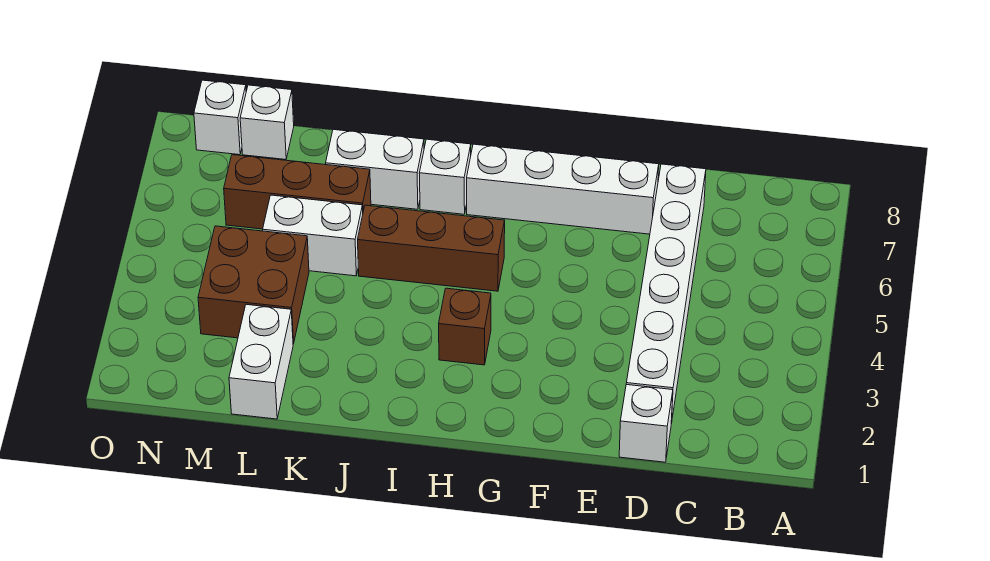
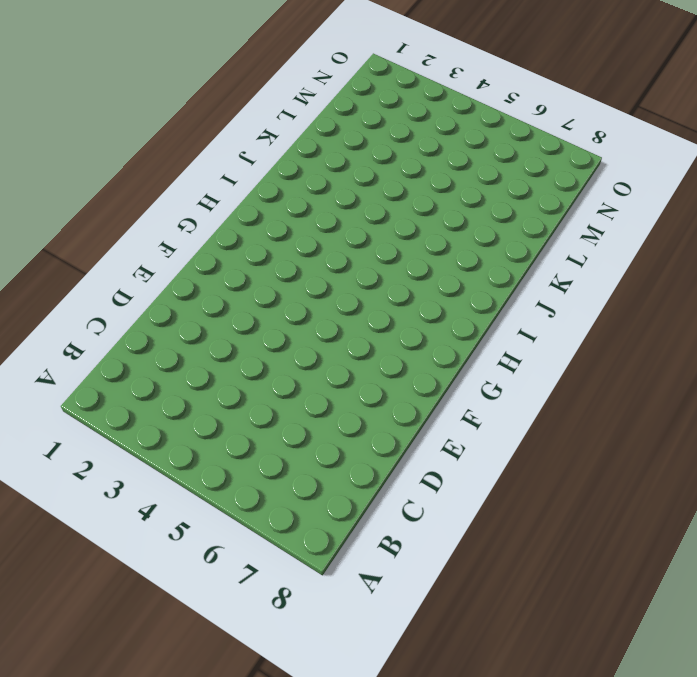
none -> white 1x1 brick [619,385,673,462]
none -> white 1x6 brick [626,164,706,424]
none -> white 1x4 brick [467,144,659,234]

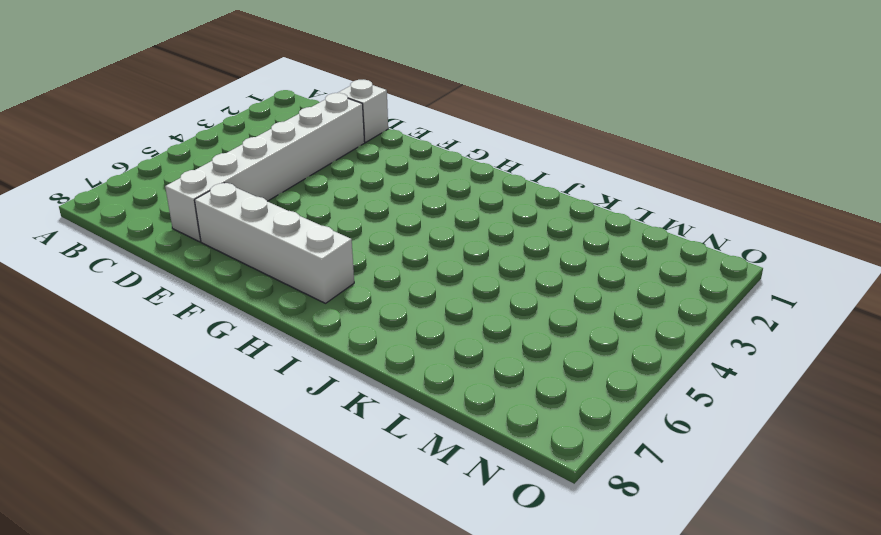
none -> brown 1x1 brick [439,288,491,365]
none -> brown 1x3 brick [358,205,505,291]
none -> white 1x1 brick [419,139,471,214]

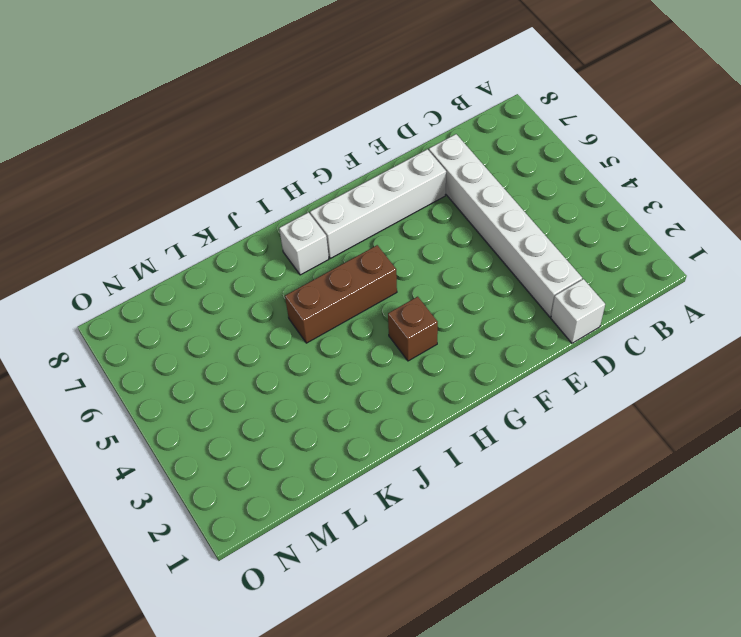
none -> white 1x2 brick [326,129,424,209]
none -> white 1x2 brick [263,195,363,276]
none -> brown 1x3 brick [224,155,371,229]

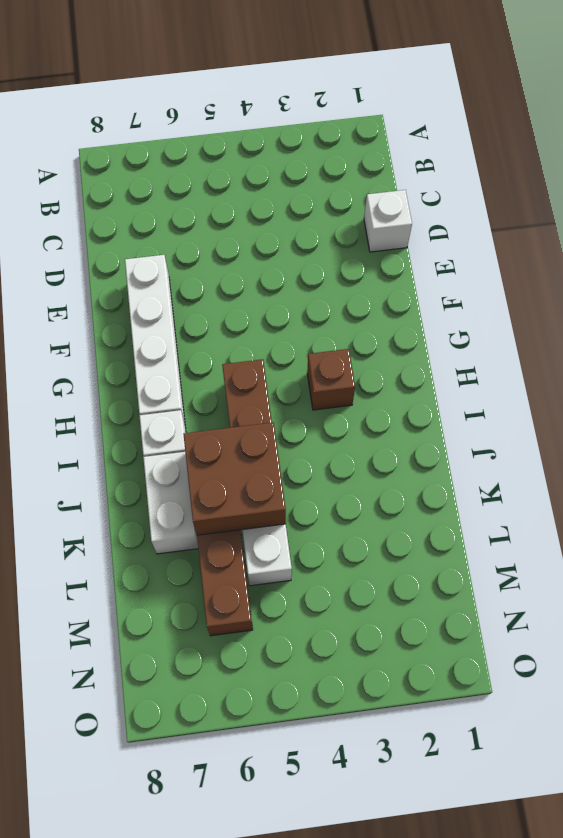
brown 2x2 brick [183,422,286,535] -> brown 2x2 brick moved to [198,226,309,344]
none -> white 1x6 brick [626,164,706,424]
none -> white 1x2 brick [229,304,293,419]
none -> white 1x1 brick [240,85,294,160]

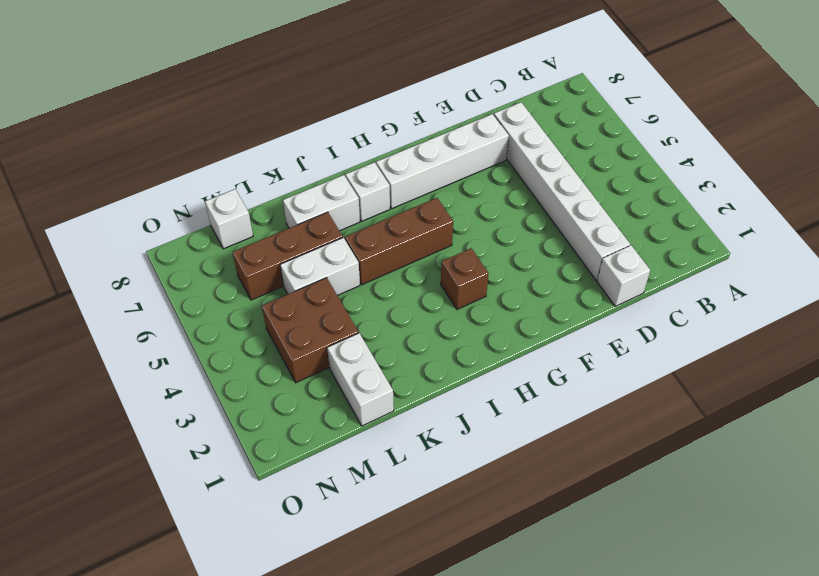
none -> white 1x1 brick [194,80,246,155]

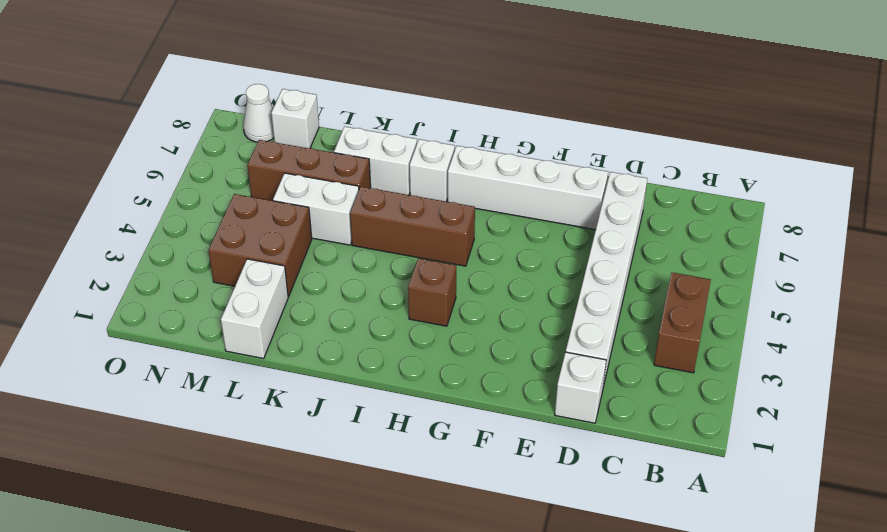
brown 1x2 brick [654,272,711,373] -> none
white 1x1 cone [243,84,274,142] -> white 1x1 brick [194,80,246,155]

